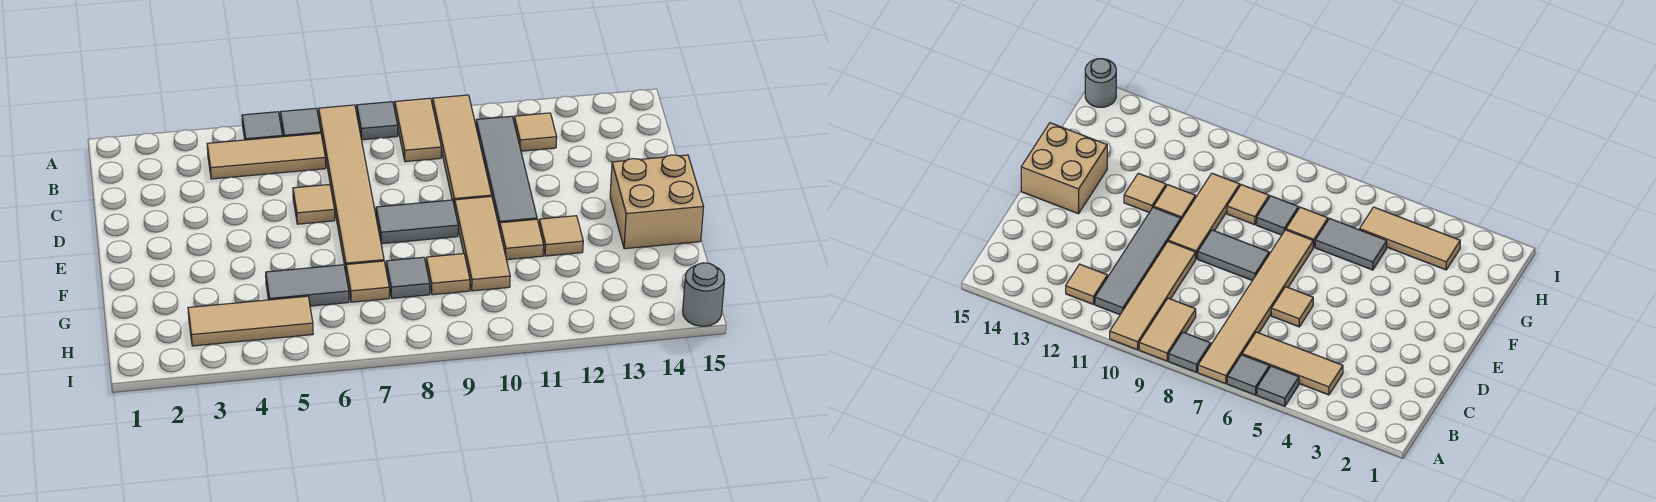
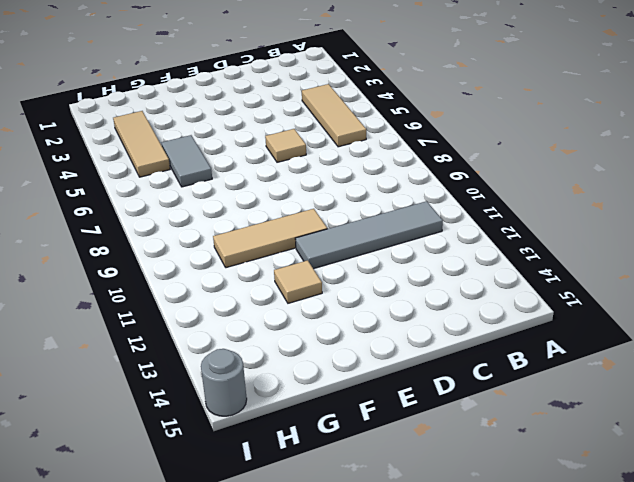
none -> grey 1x1 tile [242,112,282,140]
none -> grey 1x1 tile [280,108,321,137]
none -> tan 1x6 tile [319,105,384,271]

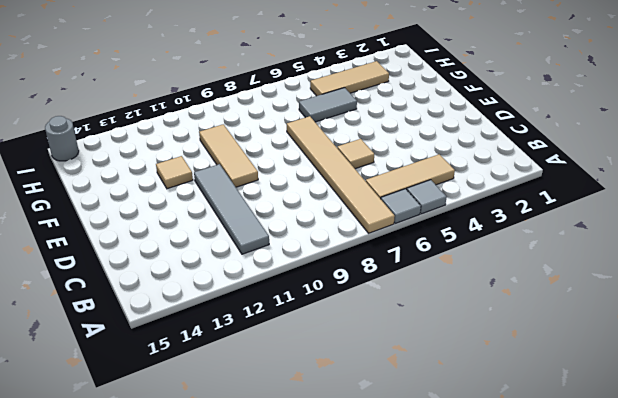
none -> grey 1x1 tile [357,102,398,140]
none -> tan 1x2 tile [395,98,441,162]
none -> tan 1x4 tile [433,95,492,207]

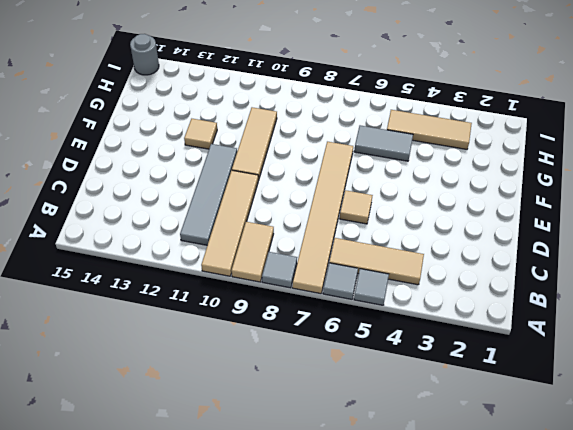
none -> tan 1x1 tile [514,113,557,151]
none -> grey 1x2 tile [376,200,458,244]
none -> tan 2x2 brick [610,155,703,249]

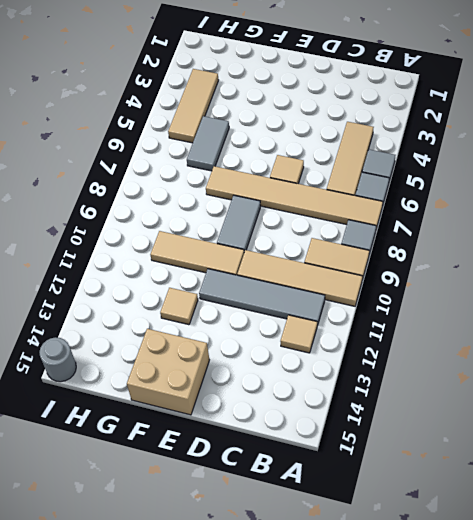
none -> tan 1x1 tile [499,219,544,260]
none -> tan 1x1 tile [346,261,389,302]
none -> grey 1x1 tile [386,257,430,298]

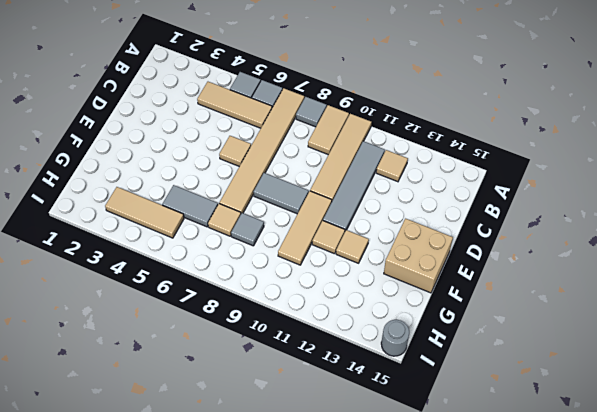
none -> tan 1x1 tile [426,254,470,295]

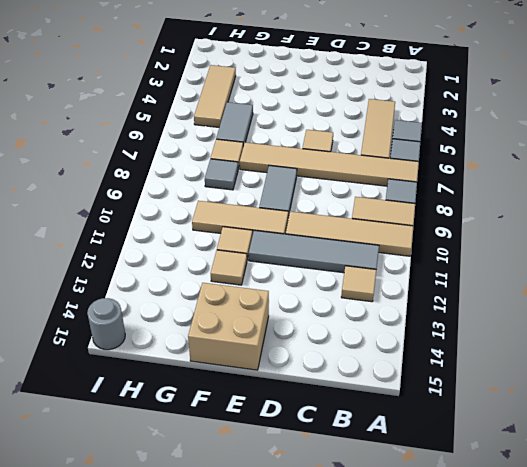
none -> tan 1x1 tile [426,254,470,295]

